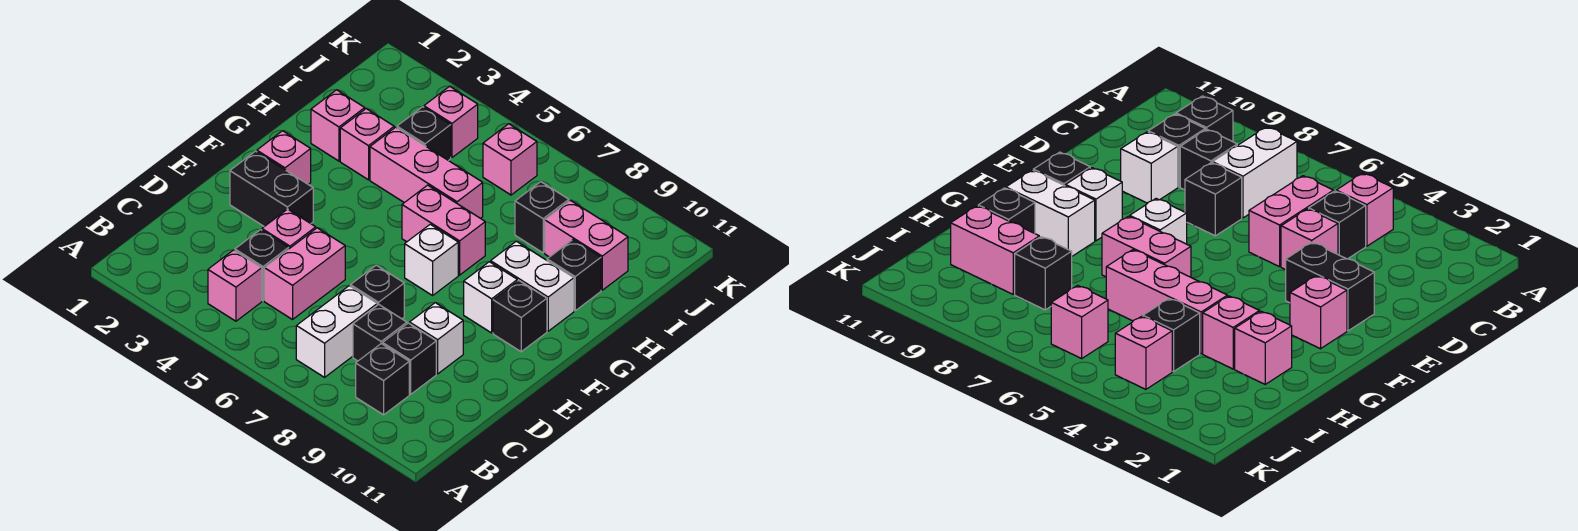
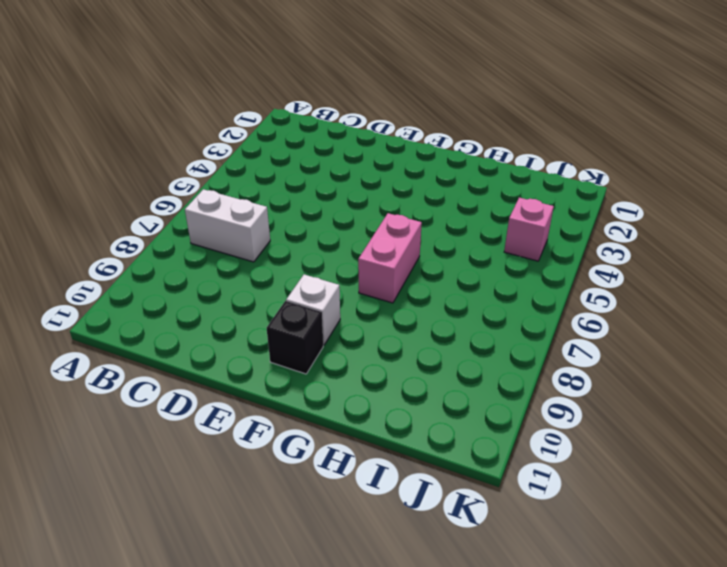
none -> pink 1x1 brick [208,250,262,321]
none -> black 1x1 brick [356,344,409,415]
none -> black 1x1 brick [235,230,289,301]

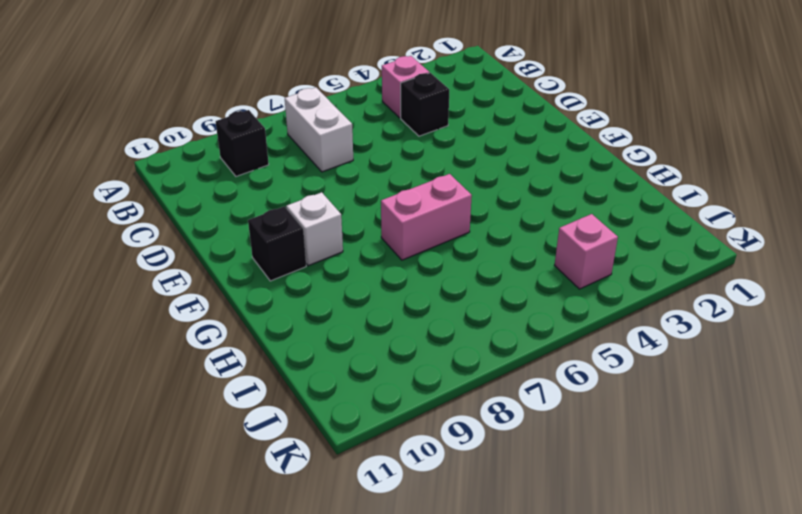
none -> pink 1x2 brick [264,228,345,320]
none -> black 1x1 brick [353,304,407,361]
none -> black 1x1 brick [383,323,436,394]

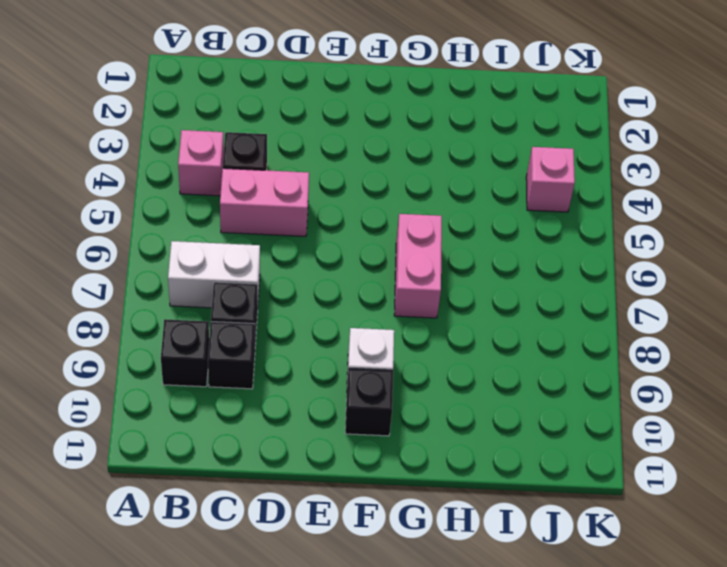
none -> pink 1x1 brick [262,209,316,249]
none -> black 1x1 brick [350,265,404,319]
none -> white 1x1 brick [410,303,463,374]

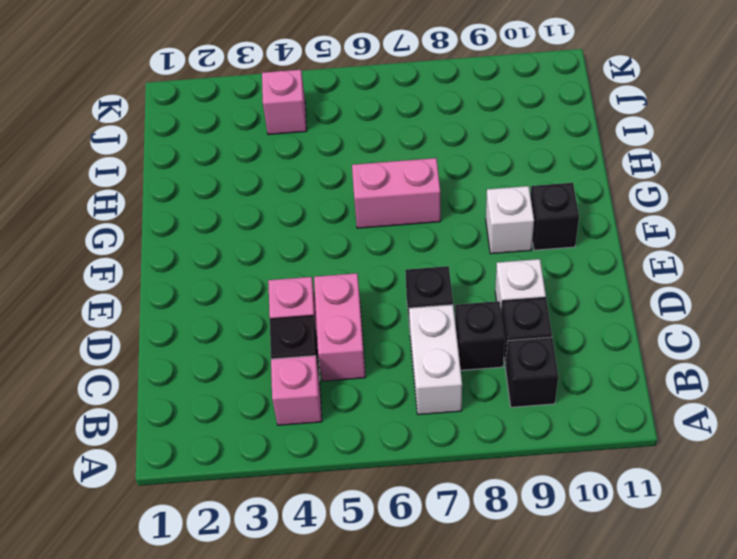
none -> black 1x2 brick [230,151,313,227]
none -> pink 1x1 brick [257,131,311,184]
none -> white 1x1 brick [405,224,458,295]

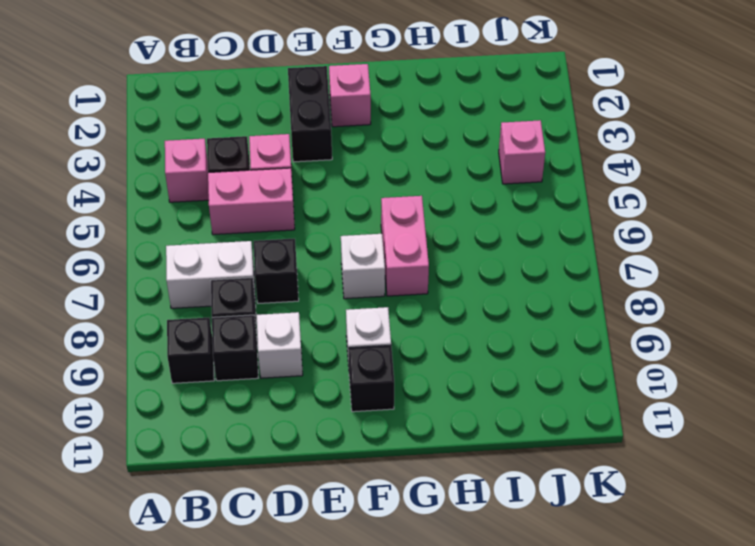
none -> white 1x2 brick [491,241,574,331]
none -> pink 1x1 brick [311,90,365,161]
none -> pink 1x1 brick [340,109,394,180]

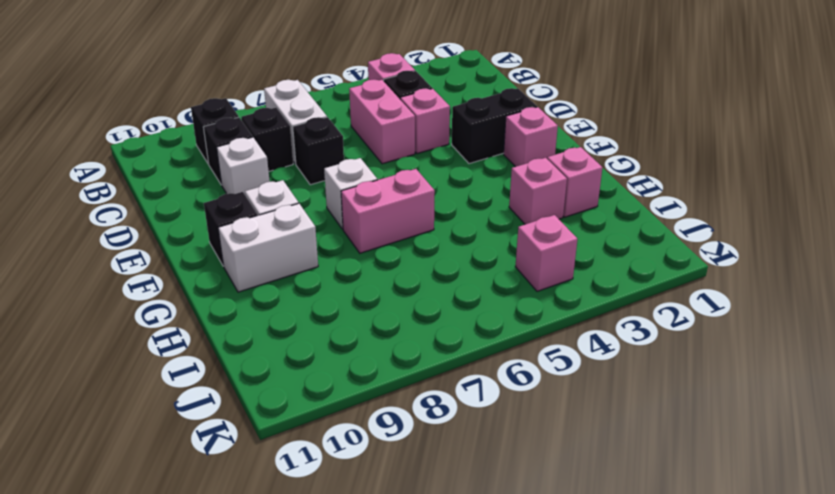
none -> pink 1x3 brick [370,127,483,218]
none -> black 1x1 brick [547,240,601,311]
none -> black 1x1 brick [397,107,451,161]

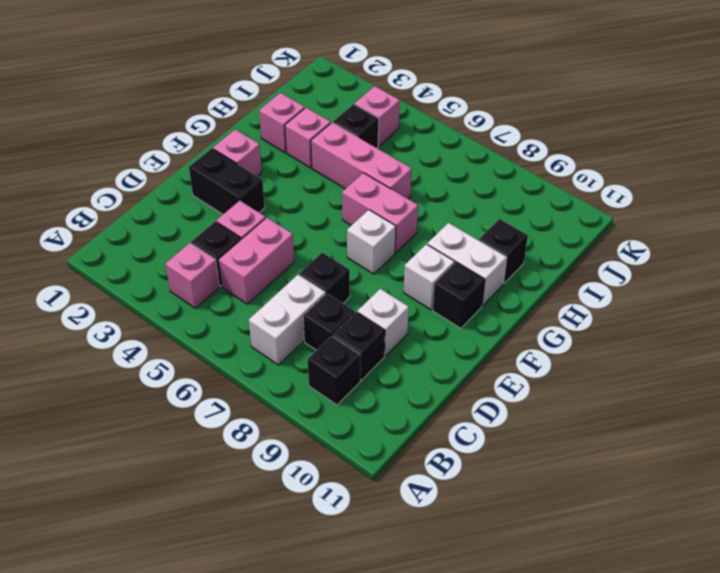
none -> black 1x1 brick [515,182,569,253]
none -> pink 1x2 brick [545,200,628,290]
none -> pink 1x1 brick [483,124,537,195]

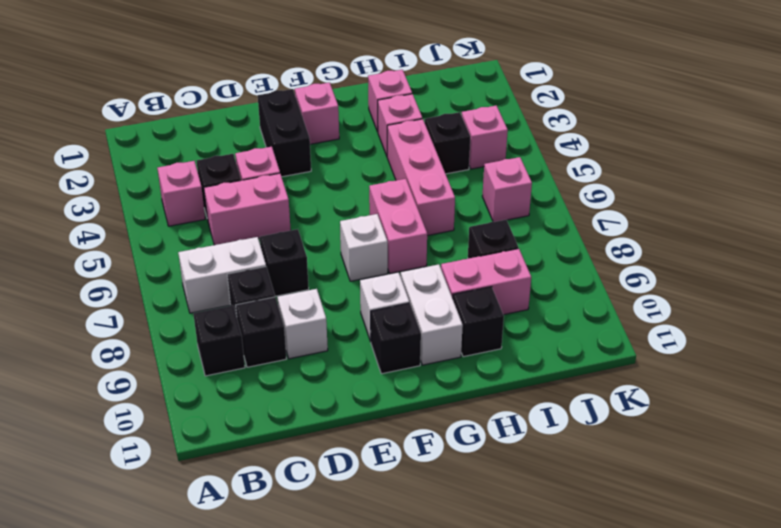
pink 1x2 brick [441,249,531,315] -> pink 1x2 brick turned to [545,200,628,290]

